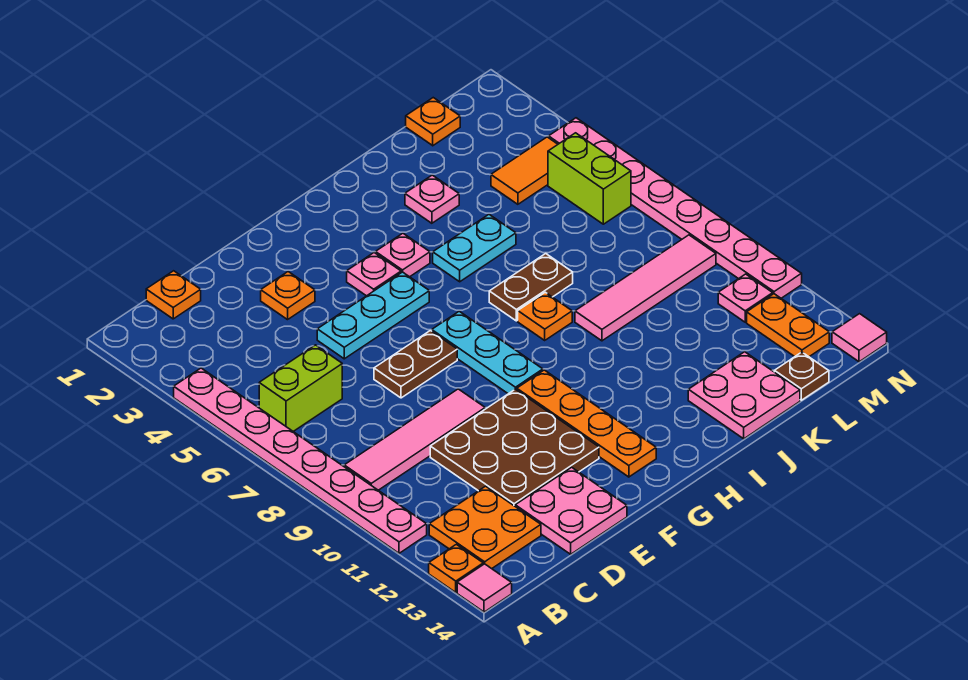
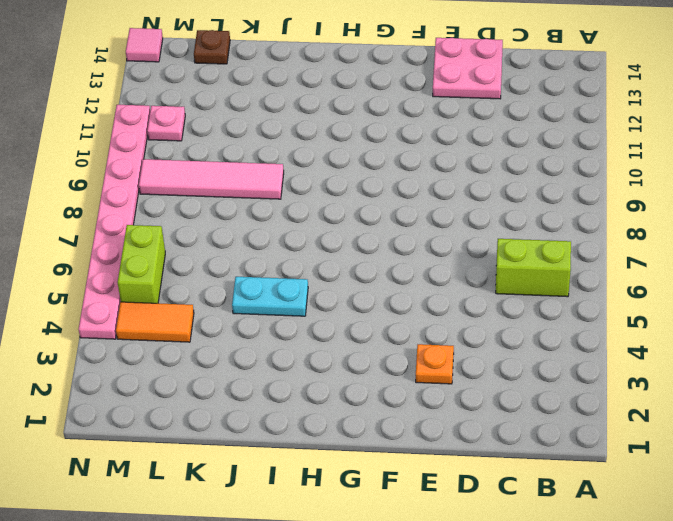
none -> pink 1x8 plate [174,368,427,553]
none -> orange 1x1 plate [429,544,483,592]
none -> pink 1x1 tile [457,564,512,612]
none -> pink 1x4 tile [344,389,485,490]

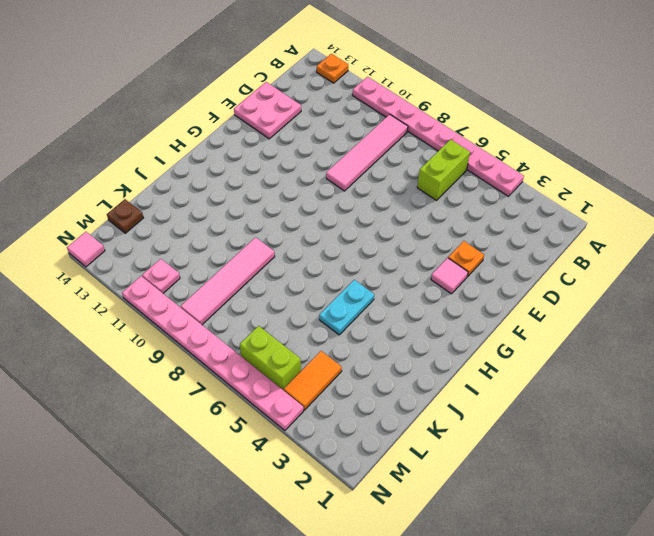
pink 1x1 tile [431,258,468,294] -> pink 1x1 tile moved to [457,564,512,612]
none -> orange 2x2 plate [429,486,541,569]
none -> orange 1x1 plate [146,271,201,319]
none -> brown 3x3 plate [430,389,599,506]
none -> cyan 1x3 plate [317,272,429,359]

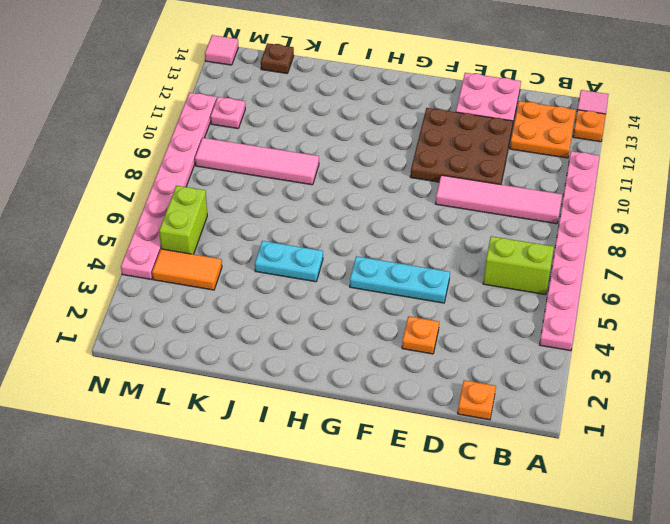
none -> brown 1x2 plate [374,331,457,398]
none -> pink 1x1 plate [347,253,401,296]
none -> cyan 1x3 plate [432,311,543,394]
none -> orange 1x4 plate [517,370,656,477]

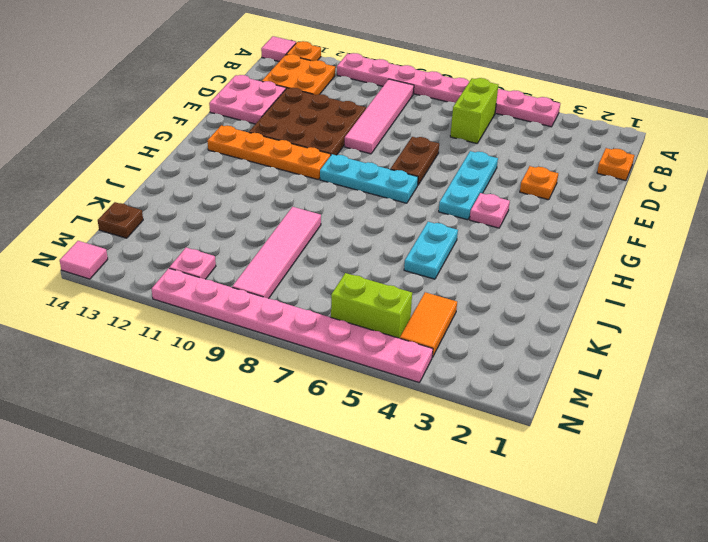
none -> pink 1x1 plate [376,233,430,277]
none -> brown 1x2 plate [489,254,573,321]
none -> orange 1x1 plate [518,292,572,340]
none -> pink 1x1 plate [405,175,459,223]

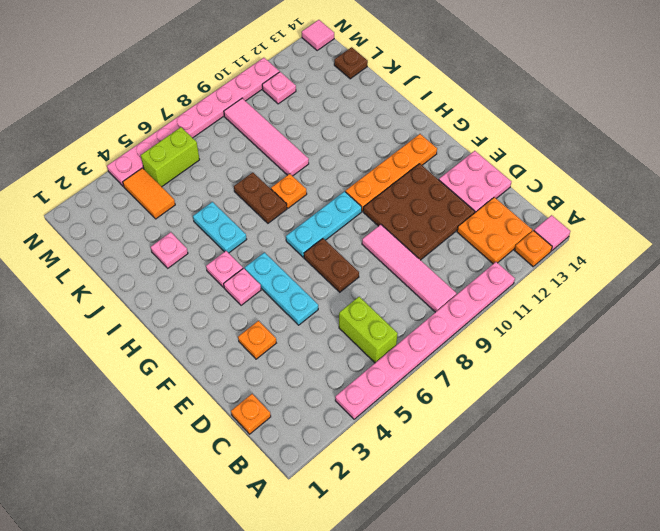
none -> pink 2x2 plate [688,352,800,439]
none -> orange 1x1 plate [406,98,460,146]
none -> orange 1x2 plate [747,294,829,357]

